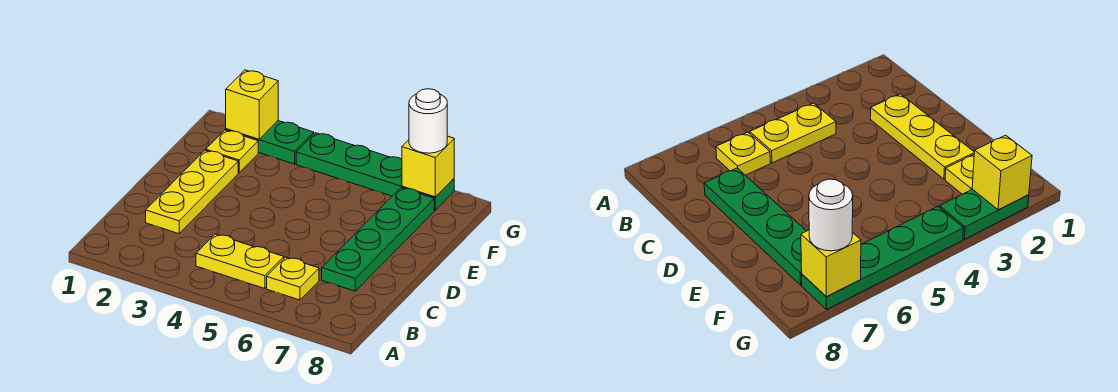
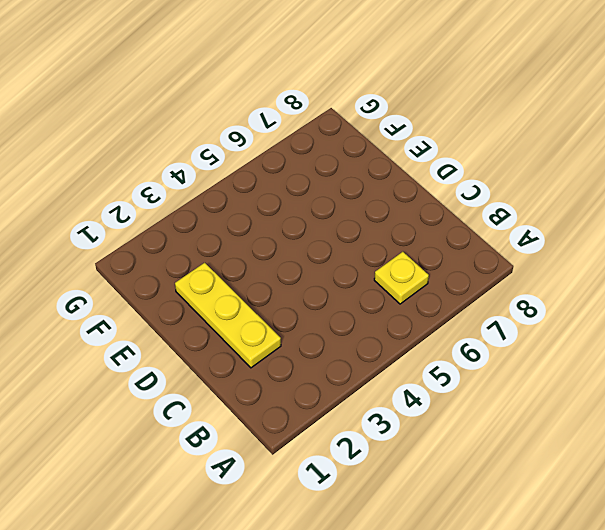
none -> yellow 1x2 plate [196,234,284,289]
none -> green 1x4 plate [322,188,434,291]

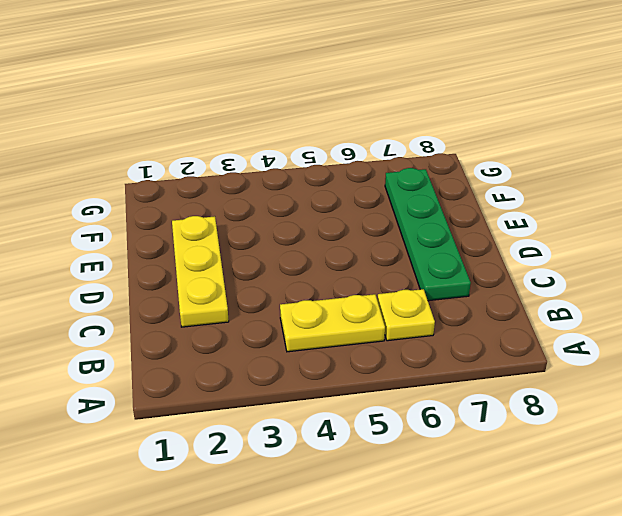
none -> yellow 1x1 plate [206,130,258,173]
none -> green 1x2 plate [226,121,314,164]

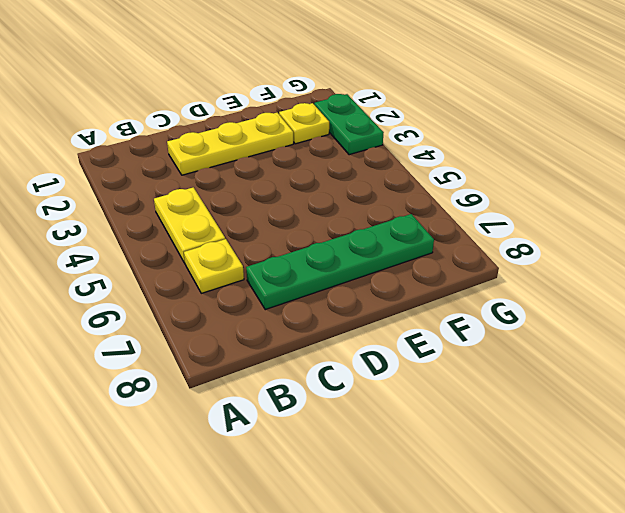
none -> green 1x4 plate [296,133,454,210]
none -> yellow 1x1 brick [226,70,278,139]

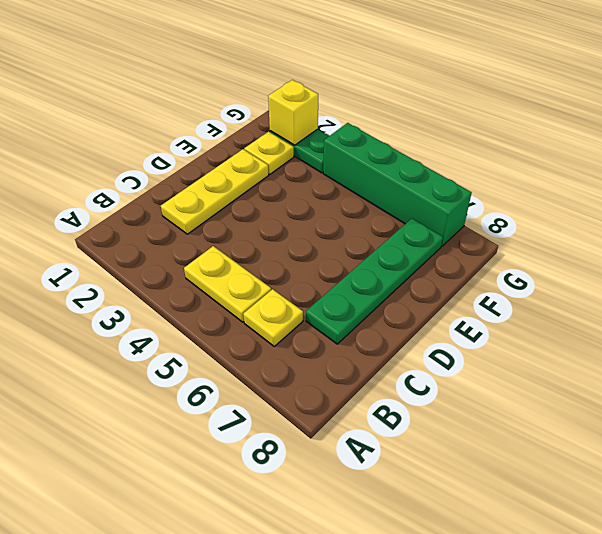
green 1x4 brick [323,123,472,246] -> green 1x4 plate [296,133,454,210]
none -> yellow 1x1 brick [402,136,454,197]
none -> white 1x1 round brick [409,89,447,153]

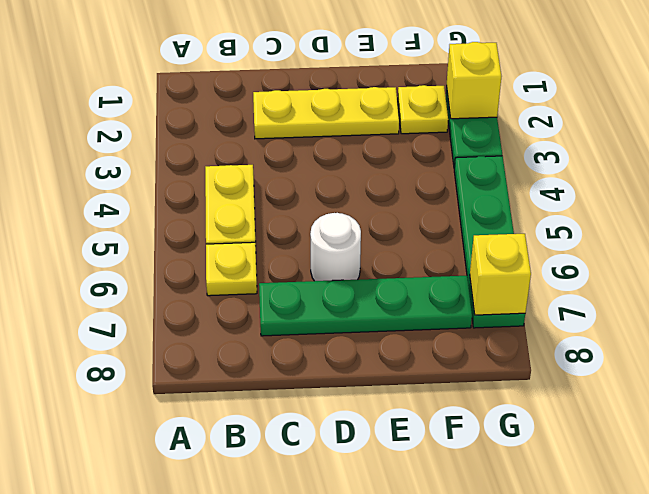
white 1x1 round brick [310,213,361,281] -> white 1x1 round brick moved to [409,89,447,153]

